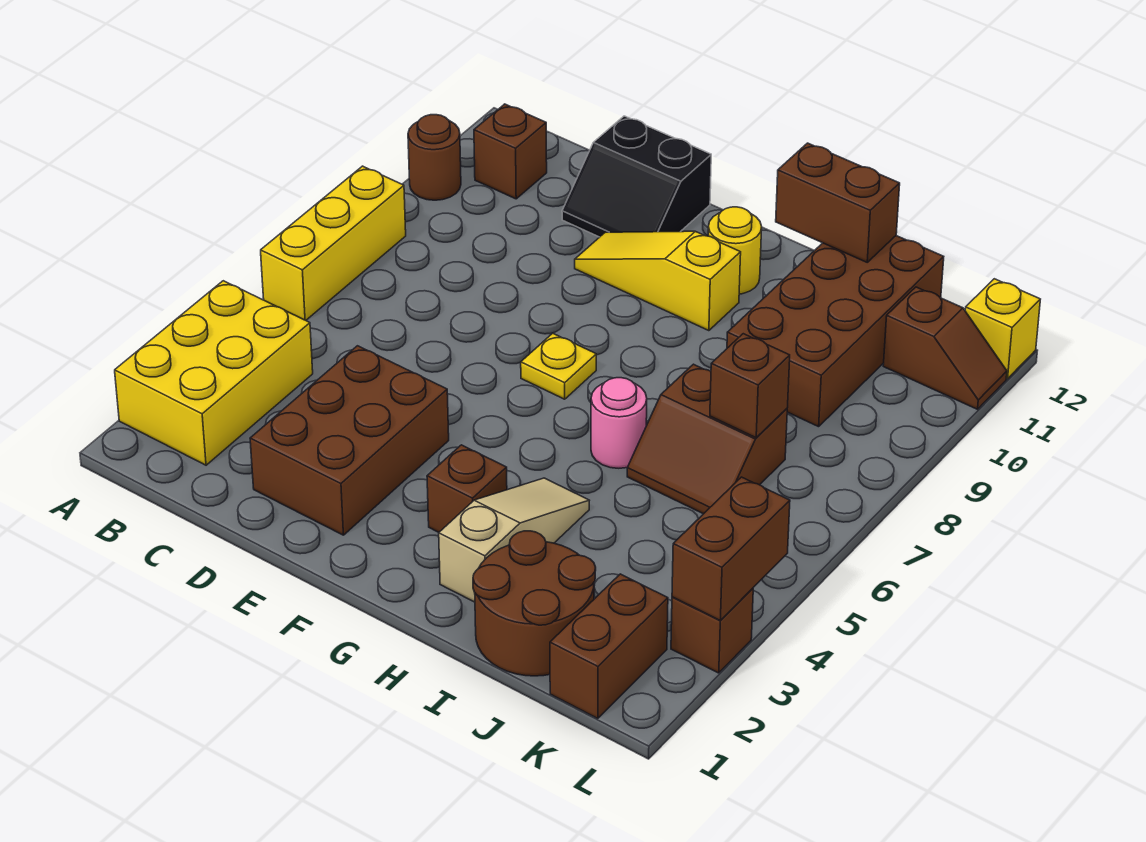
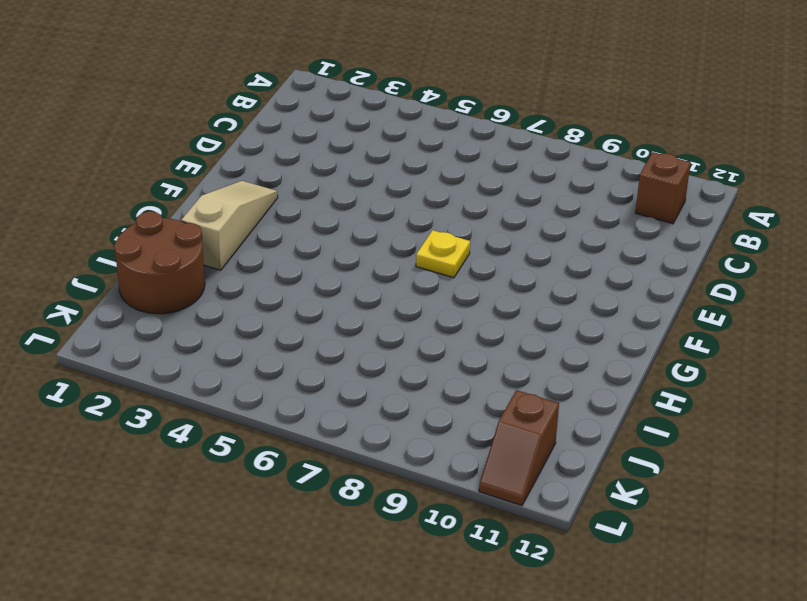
tan 1x3 slope [181,181,278,270] -> tan 1x3 slope turned to [439,478,589,602]
none -> yellow 2x3 brick [115,281,313,465]
none -> yellow 1x3 brick [261,166,406,320]
none -> brown 1x1 round brick [408,115,461,200]

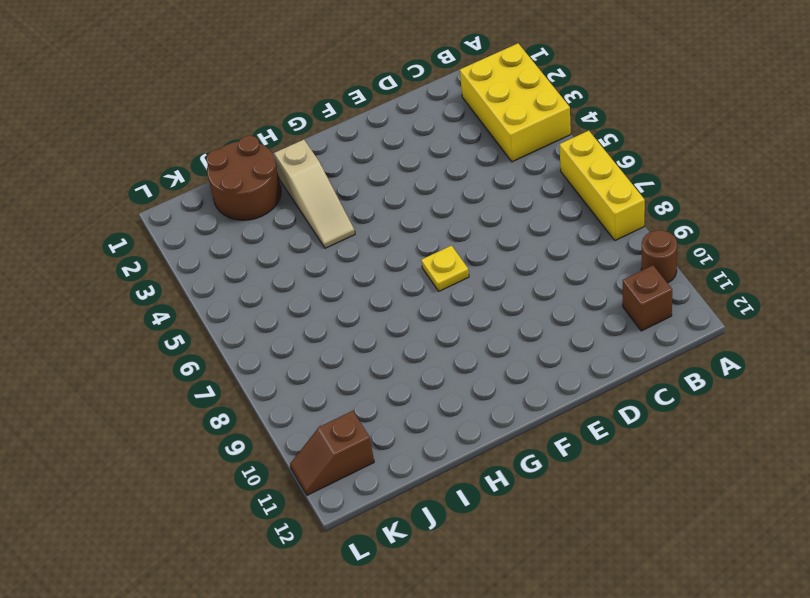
none -> brown 2x3 brick [250,346,449,535]
none -> black 2x2 slope [562,116,711,237]
none -> yellow 1x3 slope [575,231,741,331]

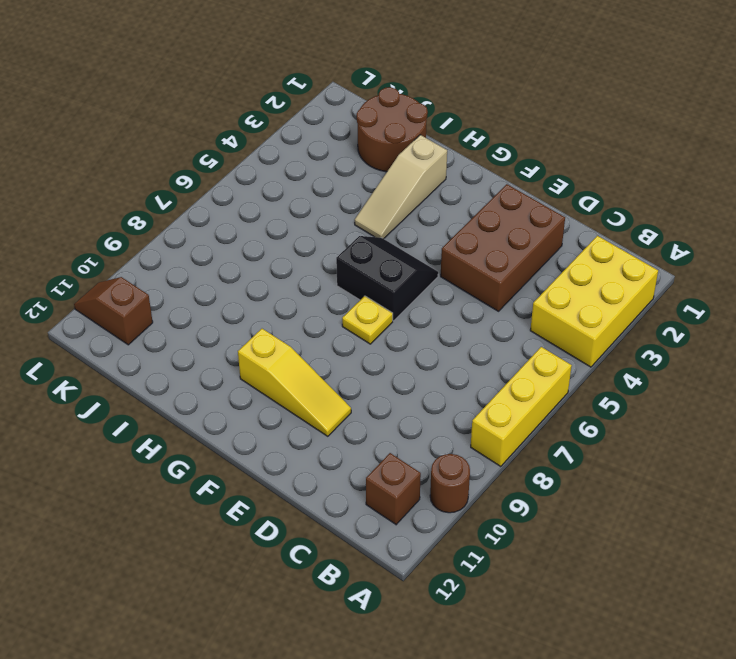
black 2x2 slope [336,236,438,321] -> black 2x2 slope moved to [562,116,711,237]
none -> brown 1x1 brick [427,445,507,532]
none -> yellow 1x1 round brick [708,207,762,294]
none -> pink 1x1 round brick [591,378,647,468]

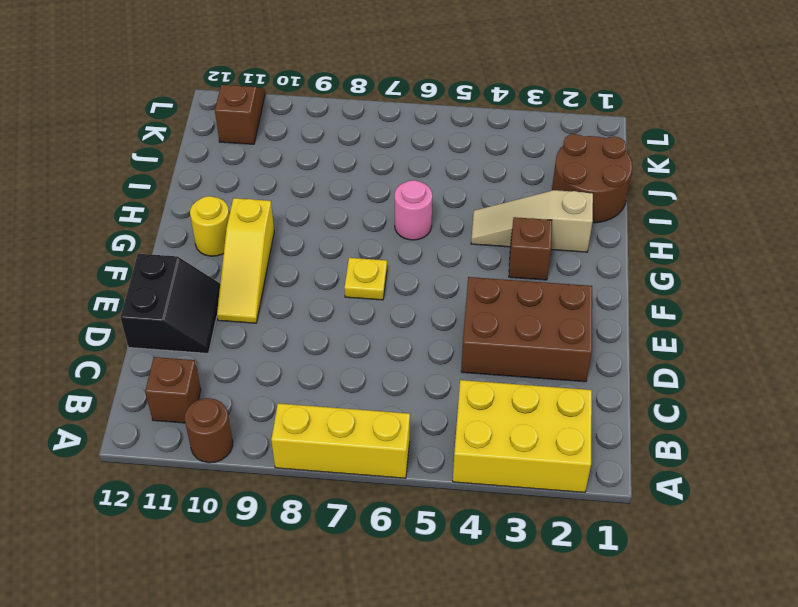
none -> brown 2x2 slope [627,364,787,514]
none -> brown 2x4 brick [727,236,944,427]
none -> brown 1x2 brick [550,574,668,719]

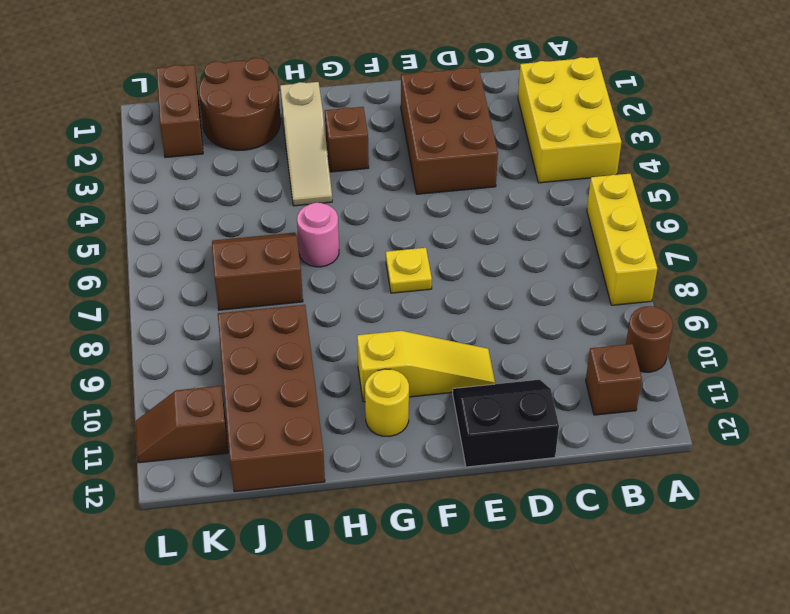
none -> brown 1x1 brick [671,588,753,673]
none -> yellow 1x1 brick [965,279,1040,379]
none -> brown 1x2 brick [776,143,900,262]

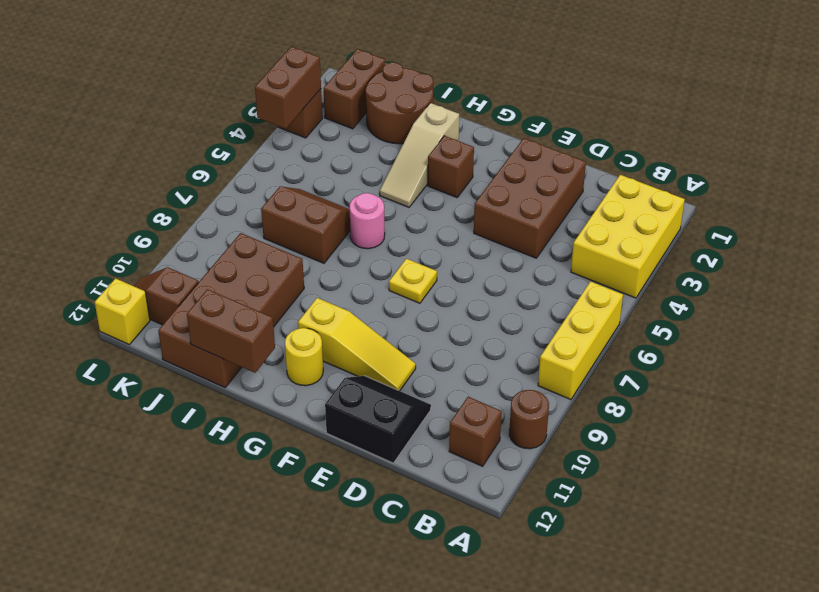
none -> brown 1x1 brick [710,334,790,438]

